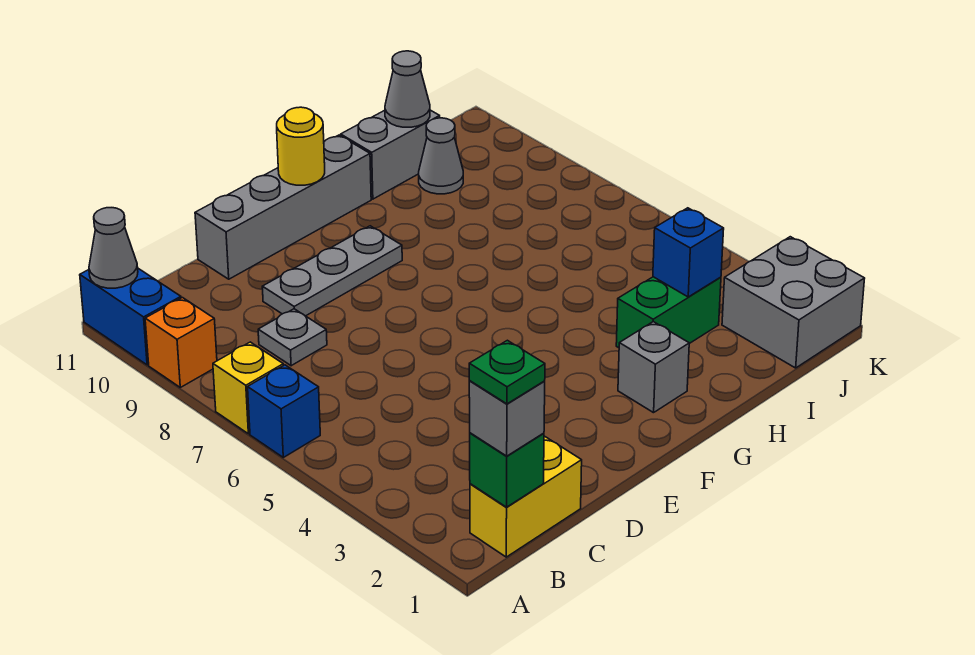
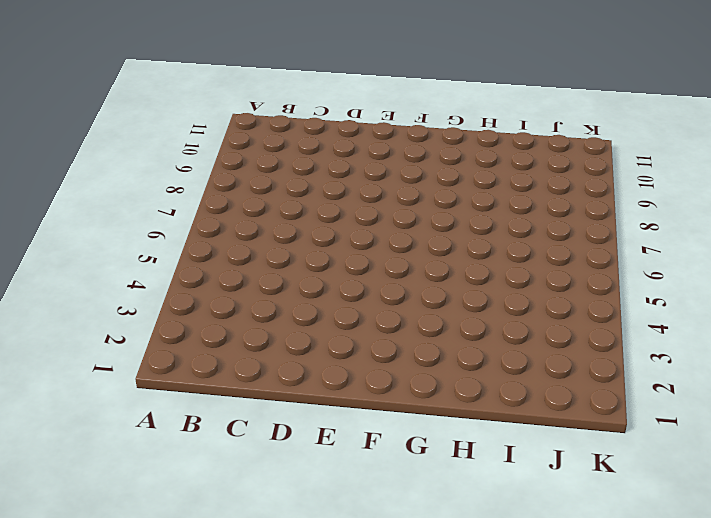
none -> blue 1x1 brick [248,365,320,457]
none -> yellow 1x1 brick [213,342,283,434]
none -> orange 1x1 brick [145,298,217,387]

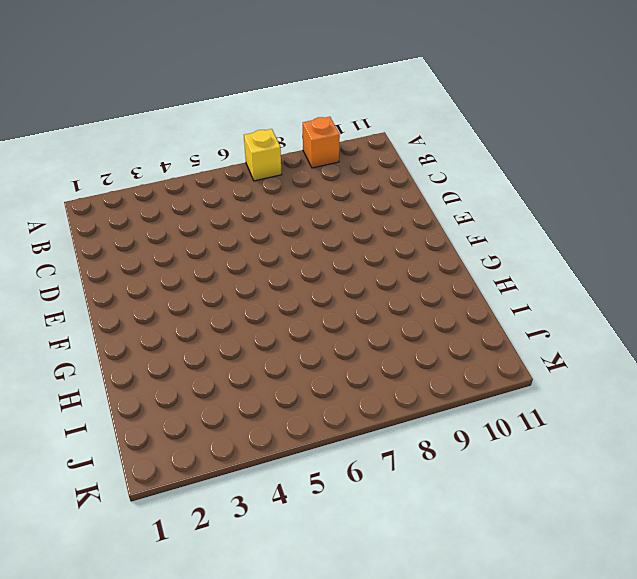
none -> blue 1x1 brick [248,365,320,457]
none -> blue 1x2 brick [80,269,181,365]
none -> yellow 1x2 brick [470,437,582,557]

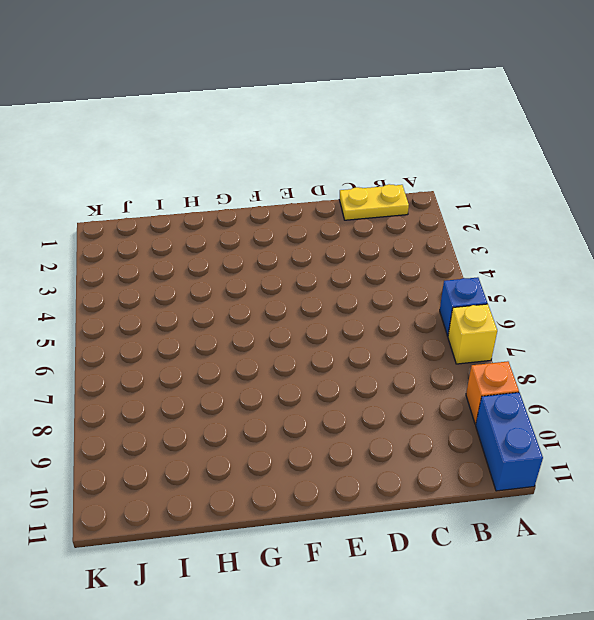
yellow 1x2 plate [339,184,409,220] -> yellow 1x2 brick [470,437,582,557]
none -> grey 1x1 plate [258,309,327,366]
none -> grey 1x3 plate [262,226,402,316]
none -> grey 1x4 brick [195,135,371,279]

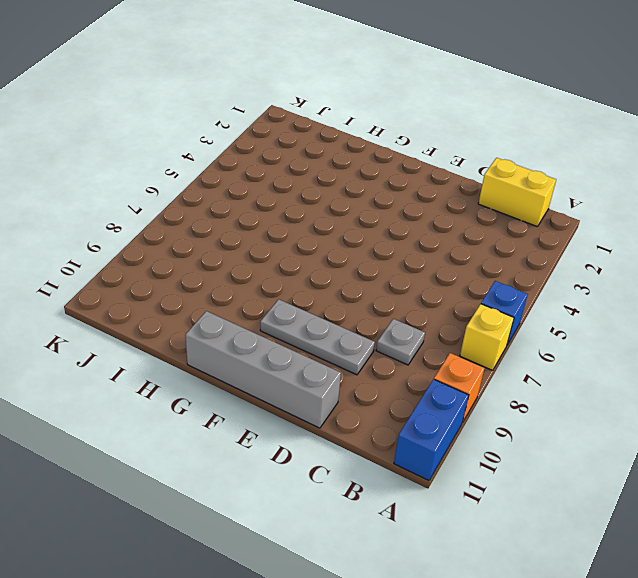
none -> grey 1x1 brick [618,322,689,413]
none -> green 1x2 brick [616,277,721,348]
none -> grey 1x2 brick [341,110,440,199]

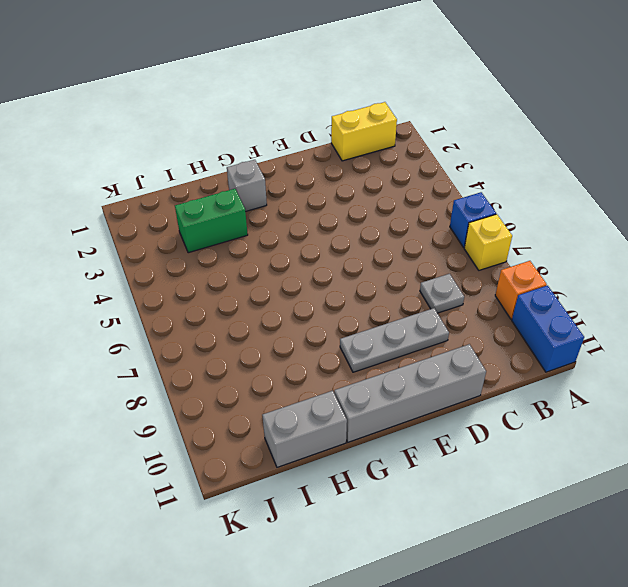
none -> grey 1x1 cone [419,118,463,194]
none -> grey 2x2 brick [722,237,865,368]
none -> grey 1x1 cone [89,208,138,288]

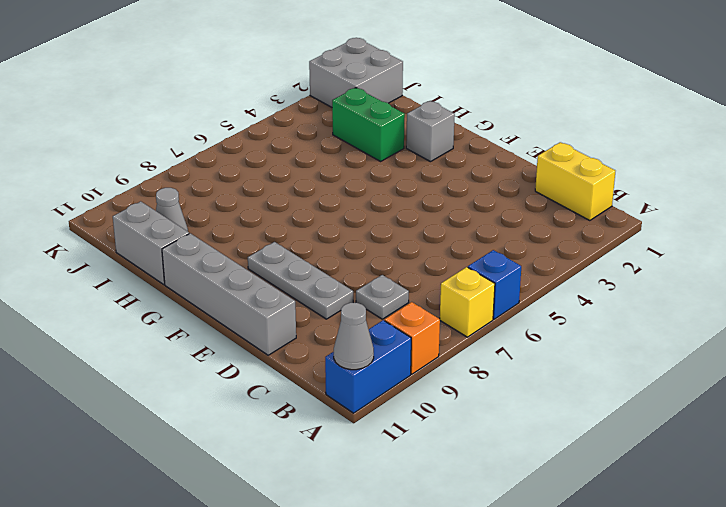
none -> green 1x1 brick [470,433,544,507]
none -> yellow 1x1 round brick [277,107,325,185]
none -> blue 1x1 brick [653,208,724,297]

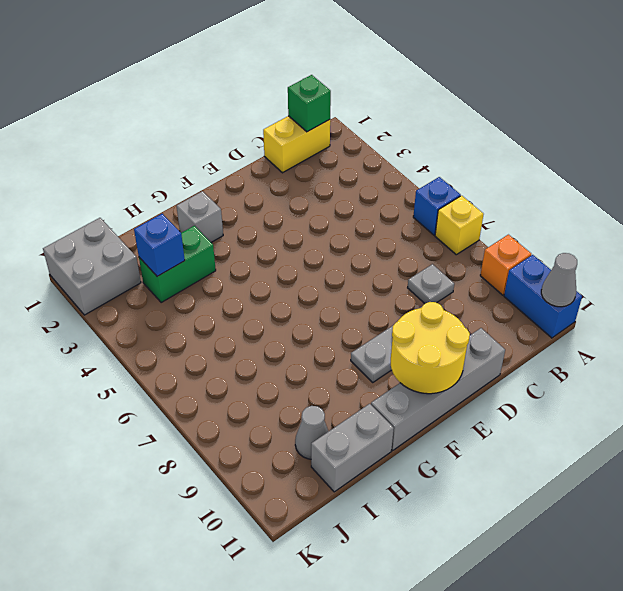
yellow 2x2 round brick [391,302,470,394] -> yellow 1x1 round brick [277,107,325,185]
none -> grey 1x1 cone [385,51,430,127]
none -> grey 1x1 brick [469,381,545,456]
none -> green 1x1 plate [469,340,545,404]

